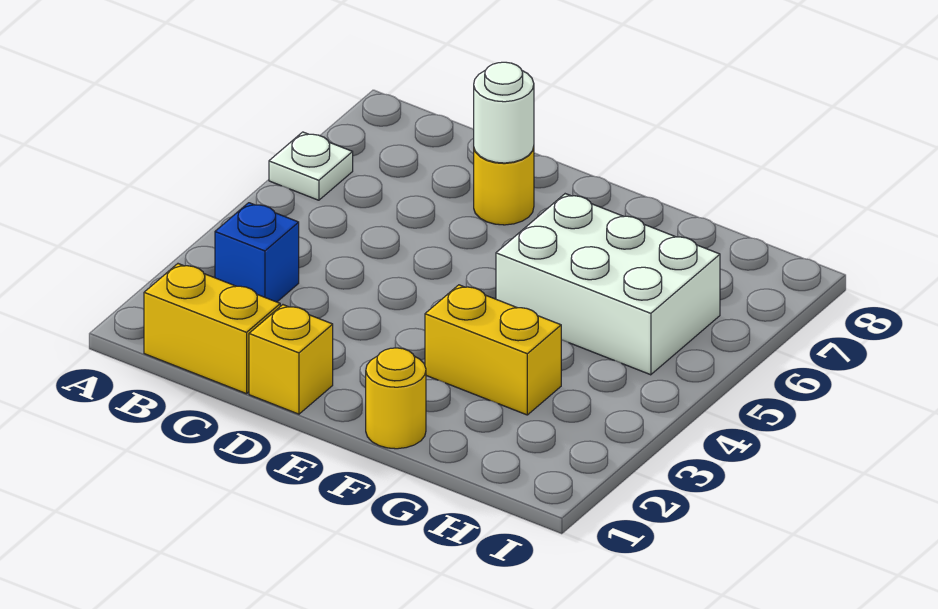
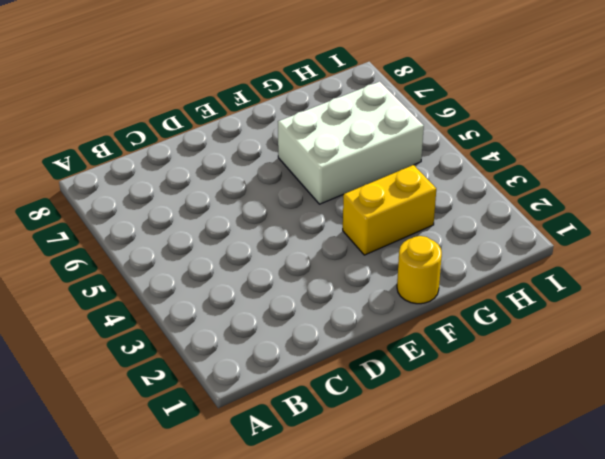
none -> white 1x1 plate [269,132,353,200]
none -> yellow 1x2 brick [144,264,280,394]

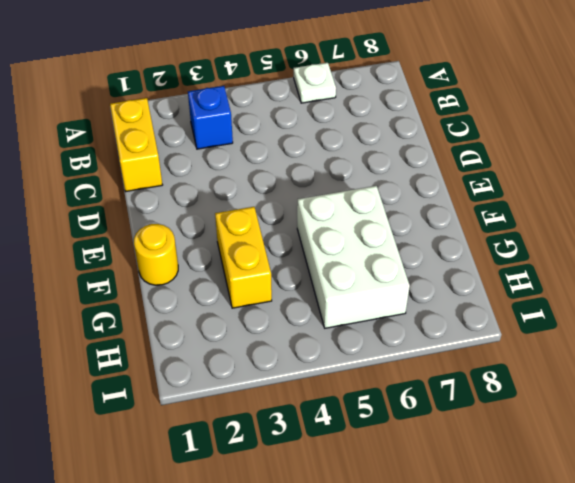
none -> yellow 1x1 brick [249,305,333,414]
none -> yellow 1x1 round brick [474,147,534,225]

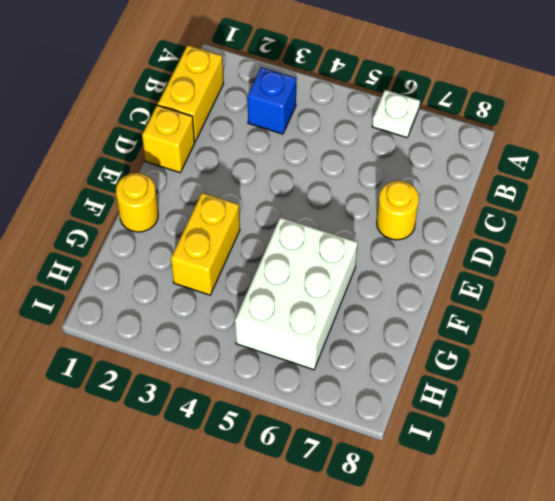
none -> white 1x1 round brick [474,62,534,163]

